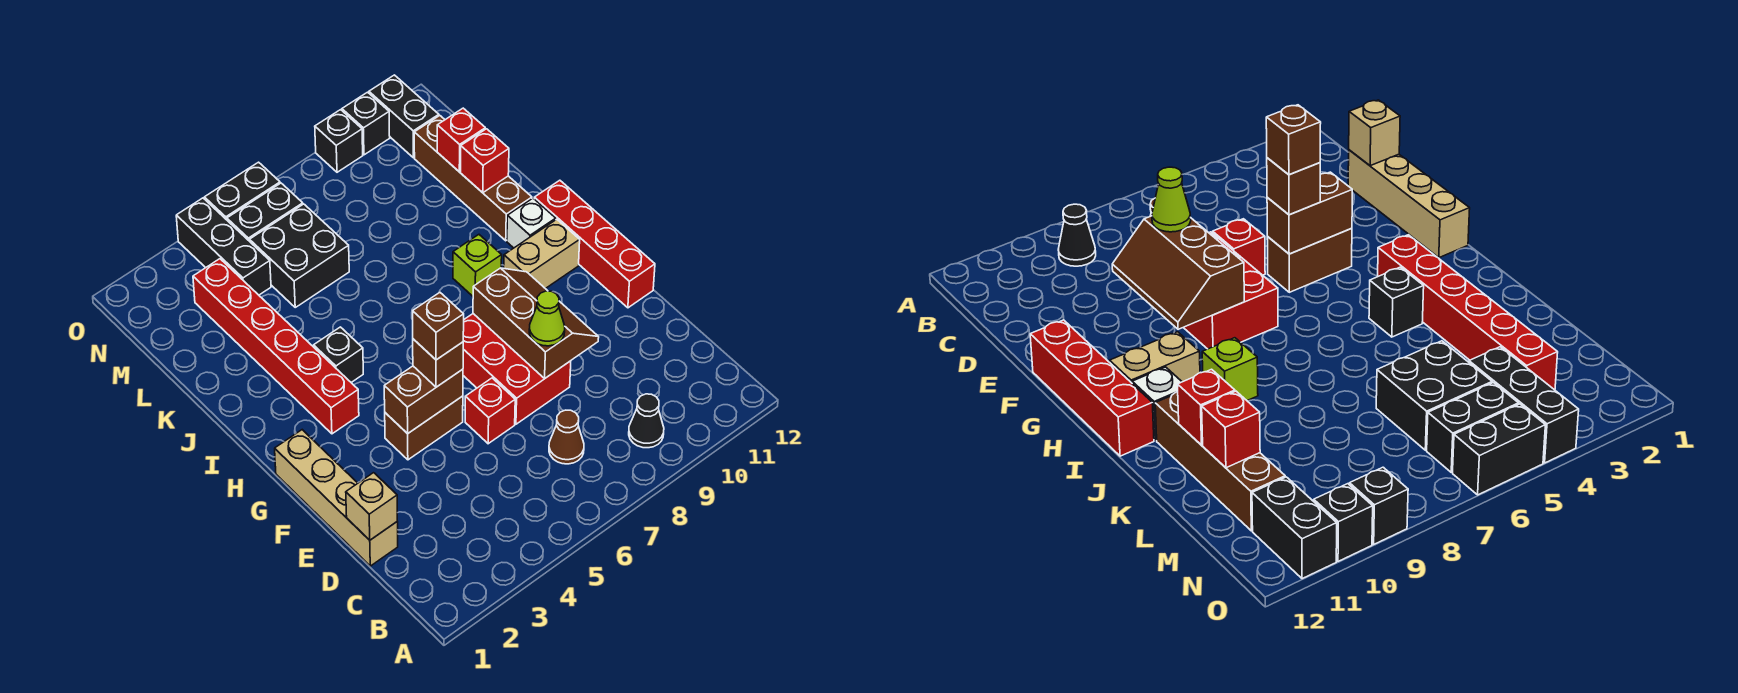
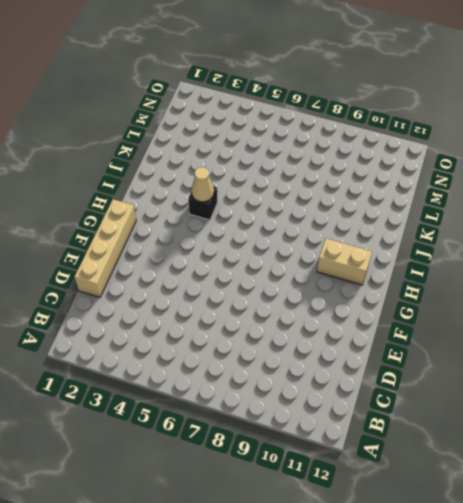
tan 1x1 cone [191,167,214,202] -> none
none -> black 1x1 cone [629,394,664,448]
none -> brown 1x1 cone [549,410,584,464]
none -> red 1x1 brick [465,378,515,444]

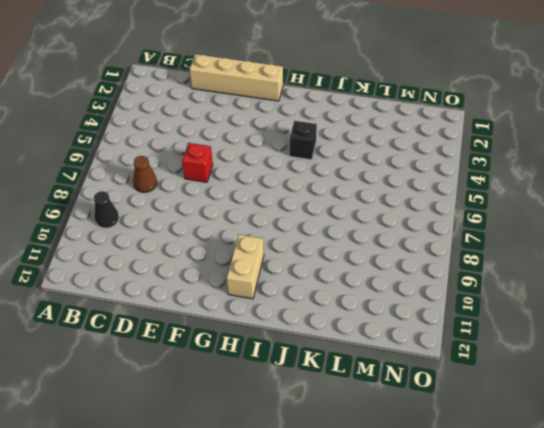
none -> red 2x3 brick [463,314,571,424]
none -> brown 1x2 brick [385,396,463,460]
none -> red 1x4 brick [534,180,655,308]

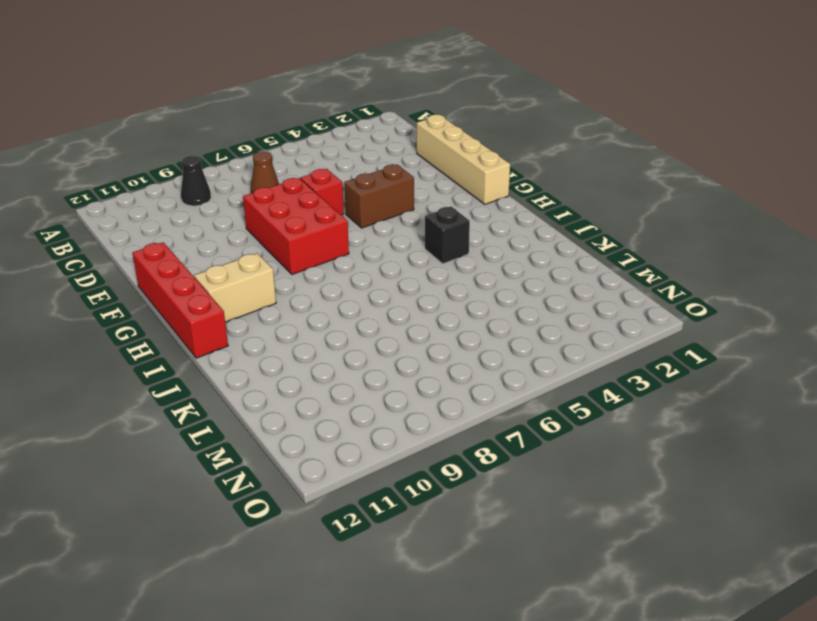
none -> red 1x6 brick [193,259,359,434]
none -> lime 1x1 brick [453,235,502,296]
none -> white 1x1 brick [507,198,556,248]

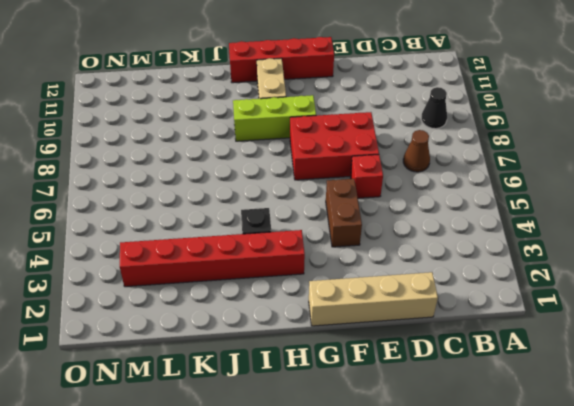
lime 1x3 brick [233,95,316,141] -> lime 1x1 brick [453,235,502,296]
none -> white 1x1 brick [507,198,556,248]
none -> brown 1x4 brick [414,116,532,241]
none -> black 2x2 brick [250,204,349,307]

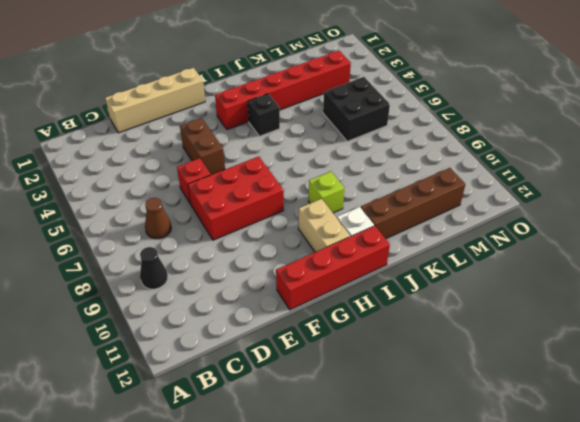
none -> black 1x3 brick [176,198,271,295]
none -> black 1x2 brick [227,183,303,241]
none -> black 1x2 brick [369,75,439,158]

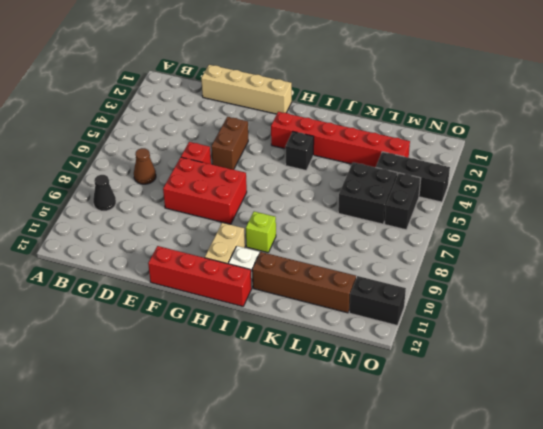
none -> black 1x2 brick [204,162,280,220]
none -> black 1x1 brick [315,110,363,172]
none -> black 1x1 brick [342,92,390,155]

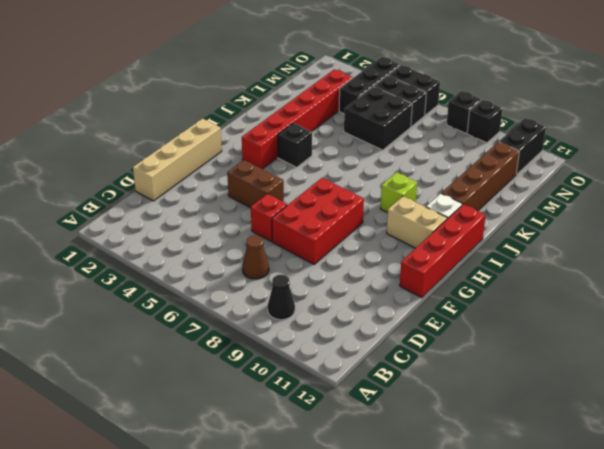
black 1x1 brick [447,91,481,133] -> black 1x1 brick moved to [342,92,390,155]
none -> tan 1x1 brick [346,473,397,540]
none -> brown 2x3 slope [473,268,599,379]
none -> brown 1x2 brick [384,366,463,434]

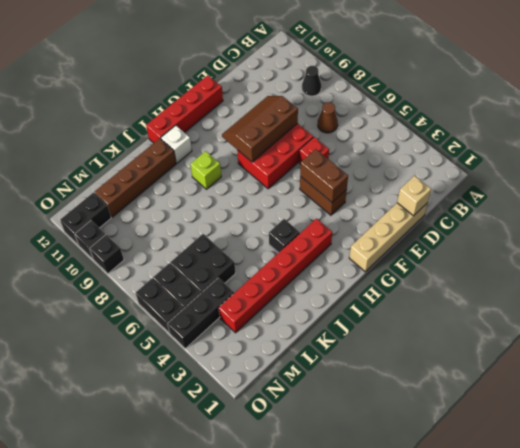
none -> tan 1x2 brick [504,219,580,289]
none -> red 1x1 brick [461,129,509,193]
none -> red 1x1 brick [437,108,485,172]

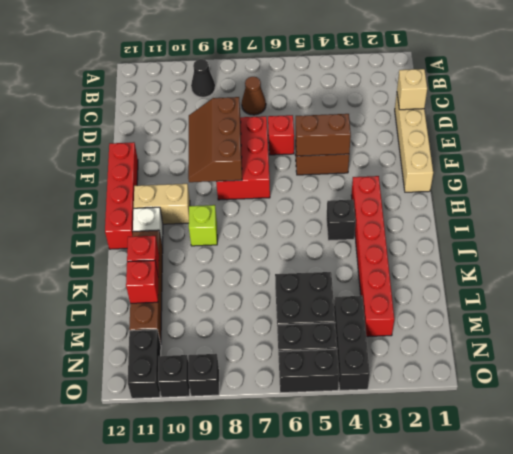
none -> lime 1x1 cone [529,291,565,346]
none -> brown 1x1 brick [413,339,463,387]
none -> brown 1x1 brick [413,292,464,360]

